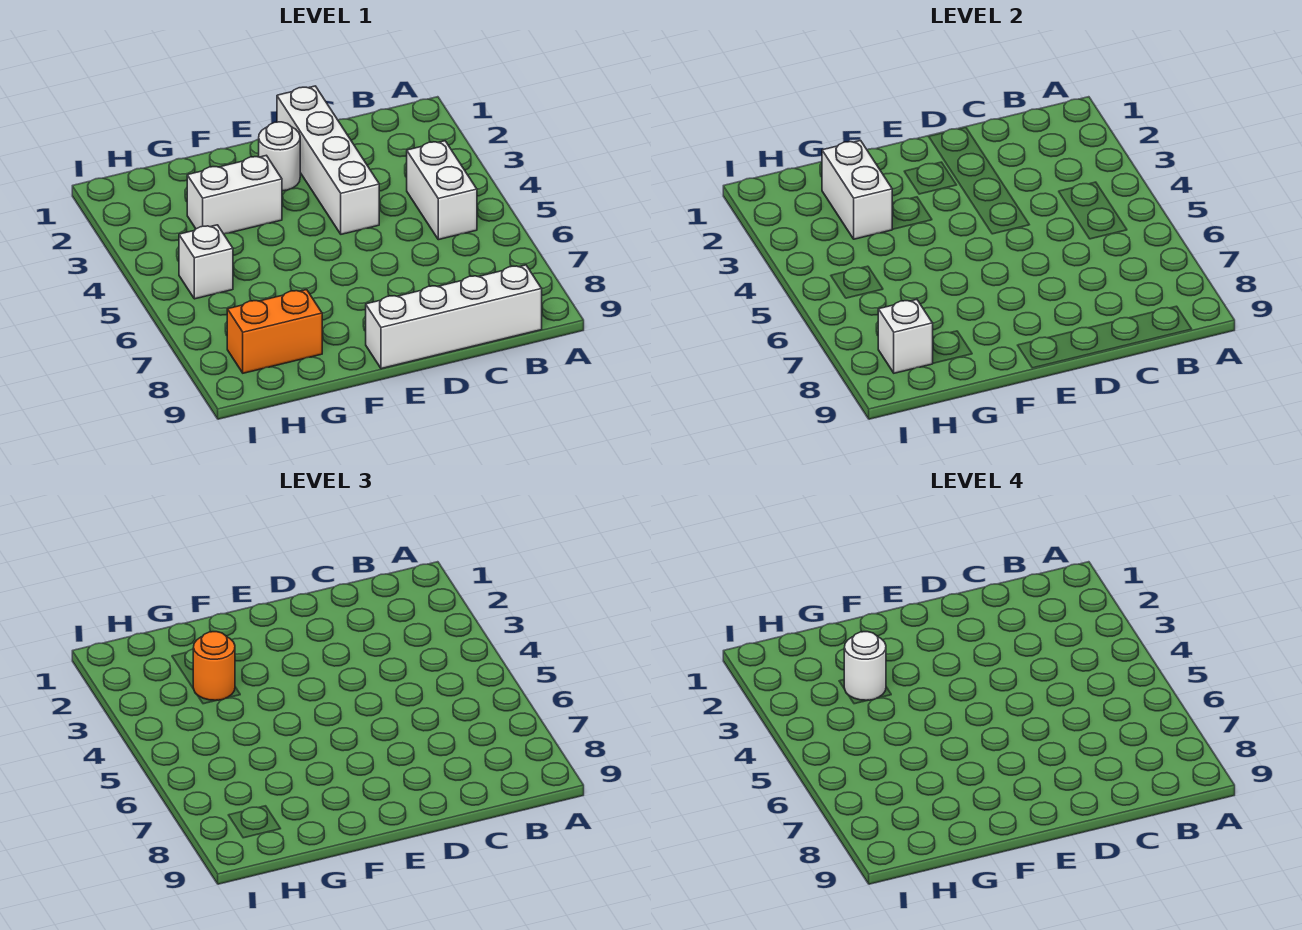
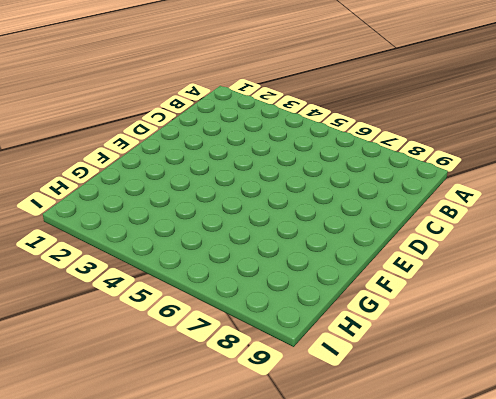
none -> white 1x2 brick [407,141,477,240]
none -> white 1x4 brick [366,265,542,369]

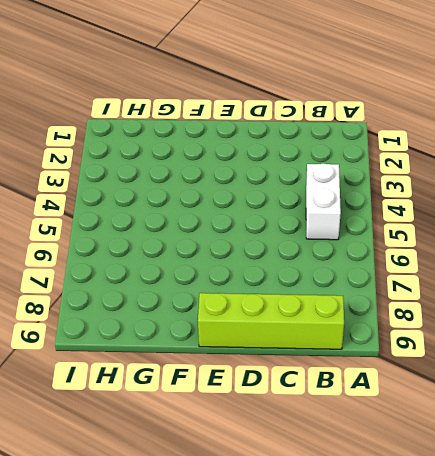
lime 1x4 brick [198,293,344,349] -> white 1x4 brick [366,265,542,369]
none -> white 1x4 brick [277,86,379,234]
none -> white 1x1 round brick [259,122,300,191]

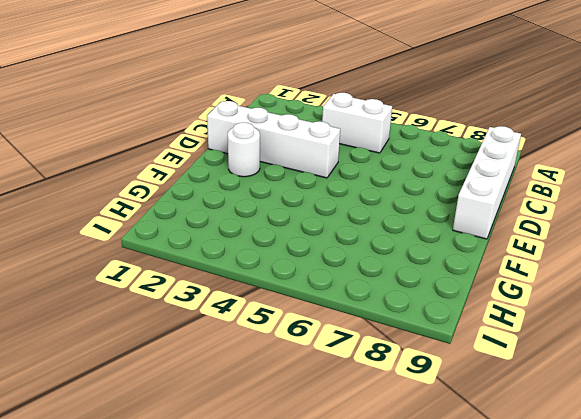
none -> white 1x2 brick [187,155,282,234]
none -> orange 1x2 brick [227,290,322,373]

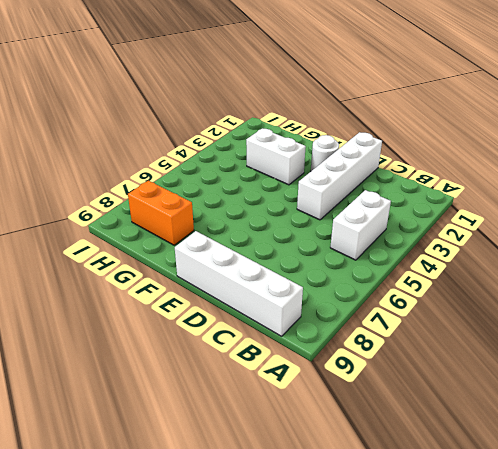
none -> white 1x1 brick [179,225,233,299]
none -> white 1x2 brick [822,141,892,239]

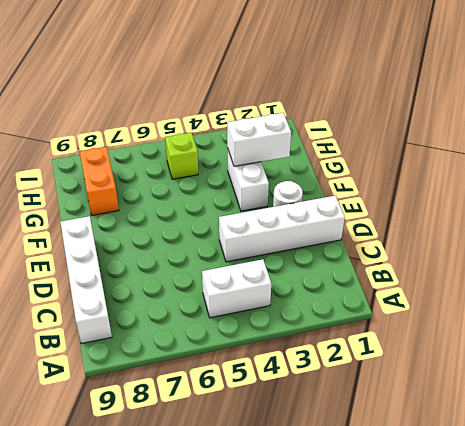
lime 1x1 brick [165,132,198,179] -> white 1x1 brick [179,225,233,299]
none -> white 1x1 brick [878,299,933,373]
none -> orange 1x1 round brick [193,632,235,700]

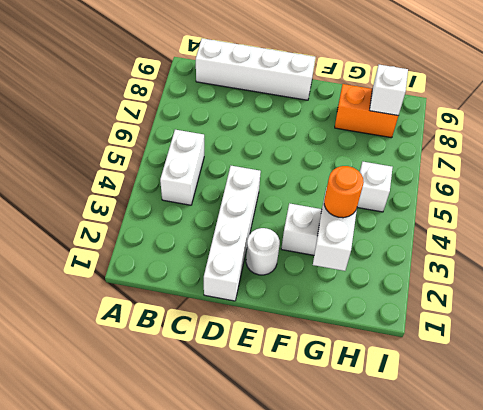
none -> white 1x1 round brick [844,632,886,700]

